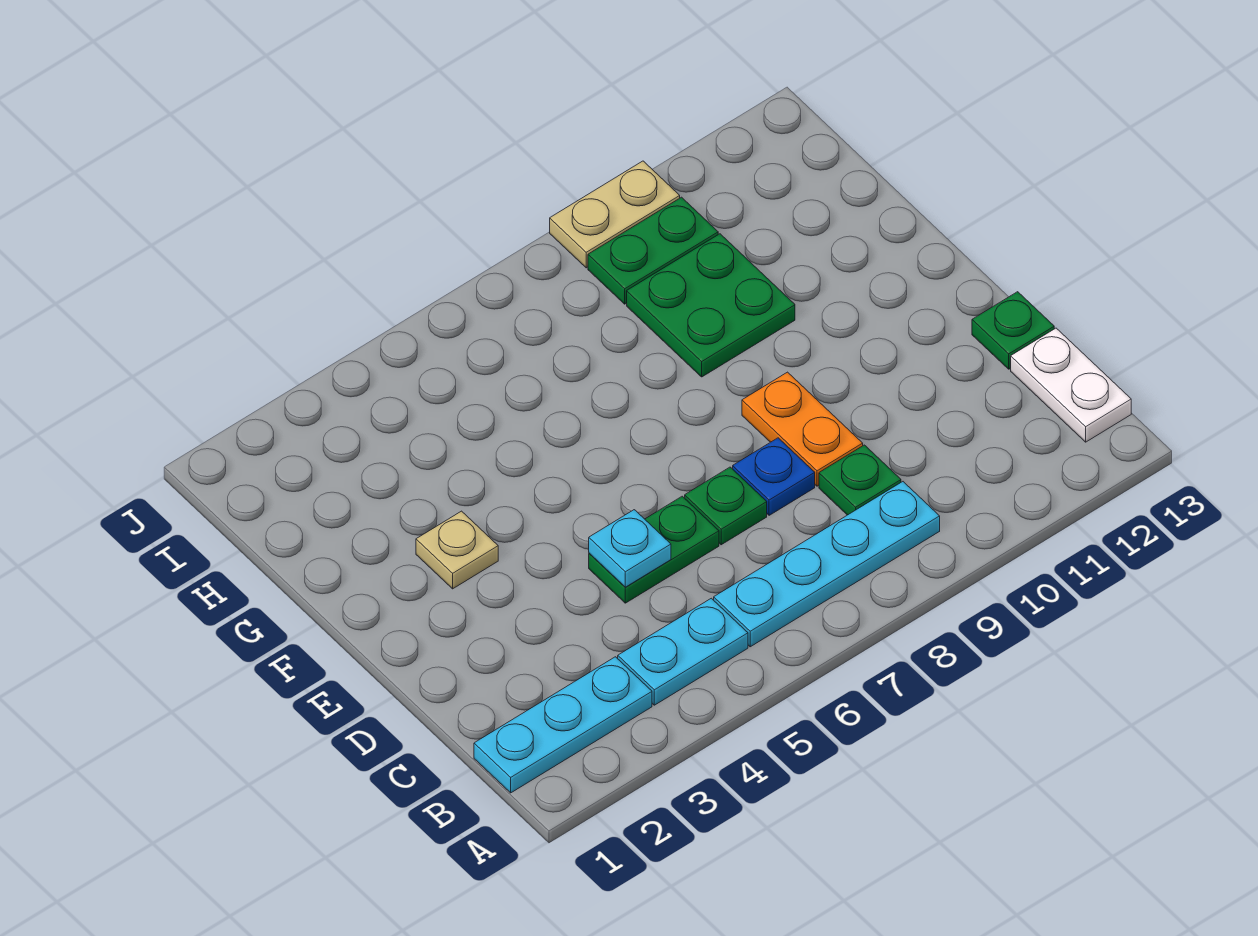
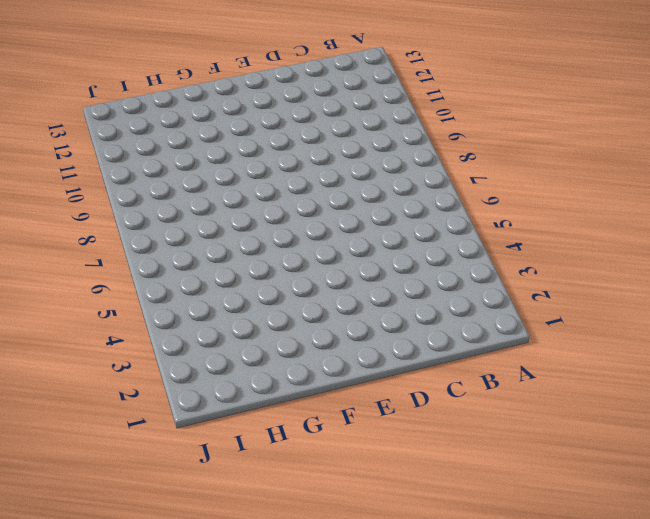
none -> cyan 1x3 plate [474,657,652,793]
none -> cyan 1x2 plate [618,598,748,705]
none -> cyan 1x4 plate [714,482,940,647]

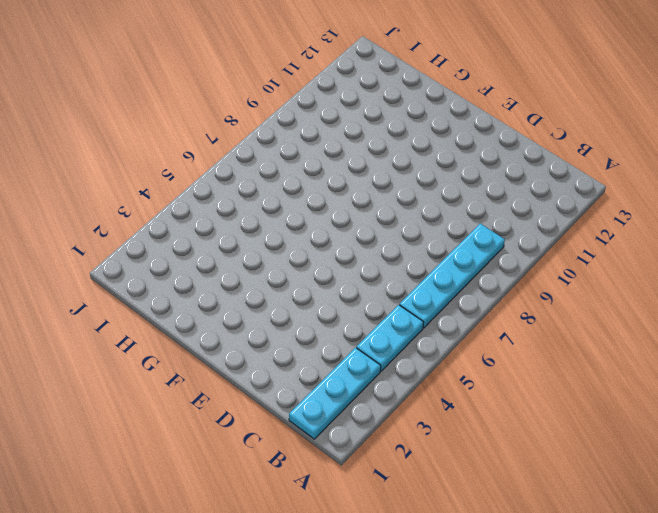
none -> white 1x2 plate [1011,328,1131,442]
none -> green 1x1 plate [819,445,901,515]
none -> green 1x2 plate [589,496,719,603]

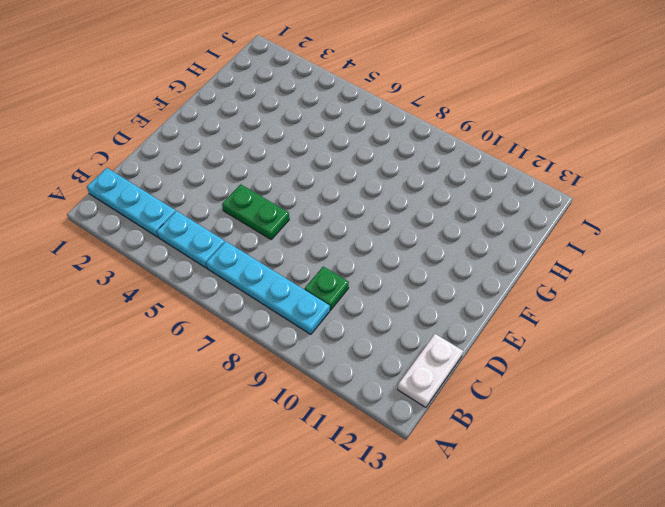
none -> green 1x1 plate [685,467,767,545]
none -> blue 1x1 plate [733,438,815,515]
none -> orange 1x2 plate [742,372,863,486]

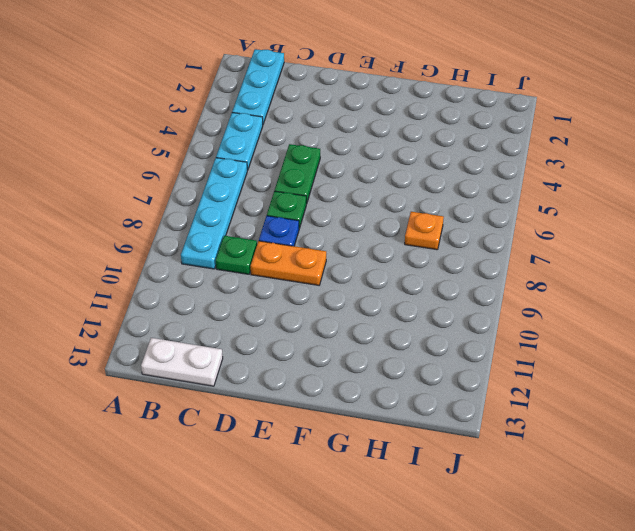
orange 1x1 plate [405,212,444,250] -> none
none -> green 1x1 plate [972,292,1054,369]
none -> tan 1x1 plate [416,511,498,589]
none -> green 2x2 plate [627,234,795,377]

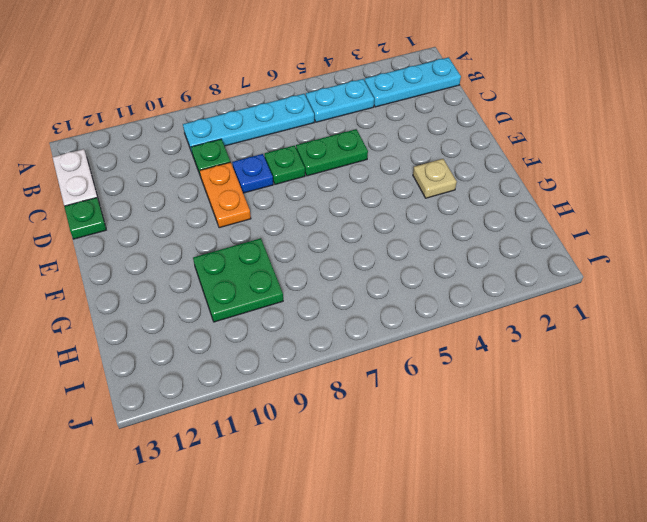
none -> green 1x2 plate [588,197,718,304]
none -> tan 1x2 plate [550,161,680,268]
none -> cyan 1x1 plate [589,510,671,587]

